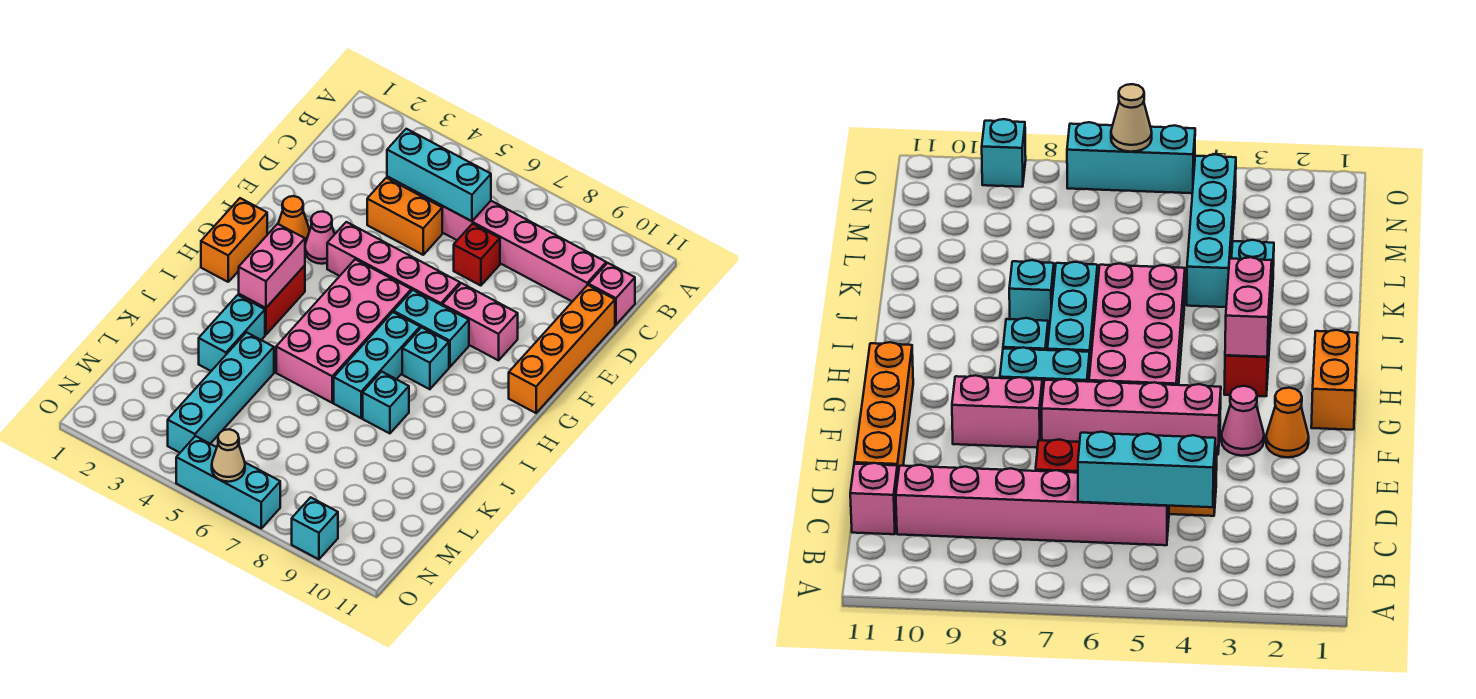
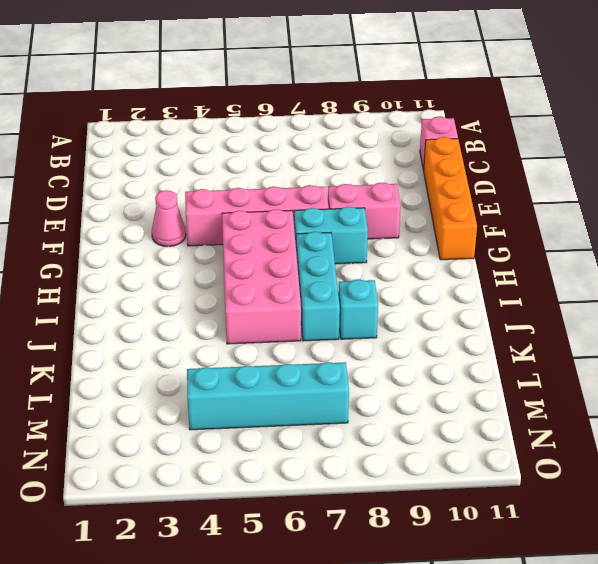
cyan 1x4 brick [187,362,349,430] -> cyan 1x4 brick turned to [168,332,274,453]
none -> pink 1x6 brick [416,192,606,302]
none -> orange 1x2 brick [367,178,442,255]
none -> red 1x1 brick [454,224,500,286]

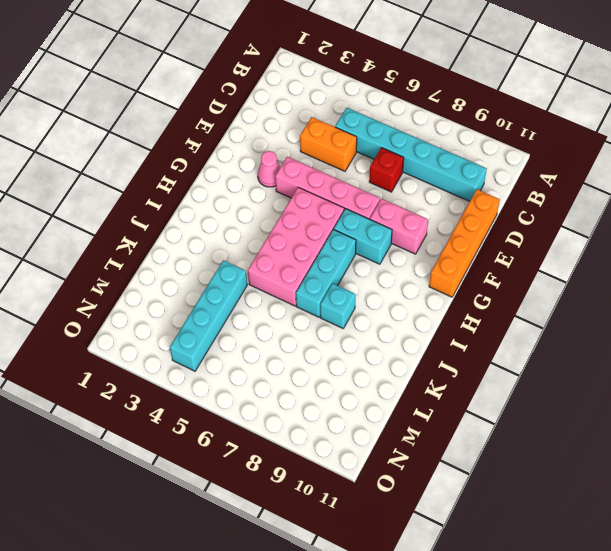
cyan 1x6 brick [335,108,487,201] -> pink 1x6 brick [416,192,606,302]
none -> pink 1x1 brick [589,263,635,325]
none -> orange 1x1 cone [278,196,310,244]
none -> orange 1x2 brick [201,198,267,282]

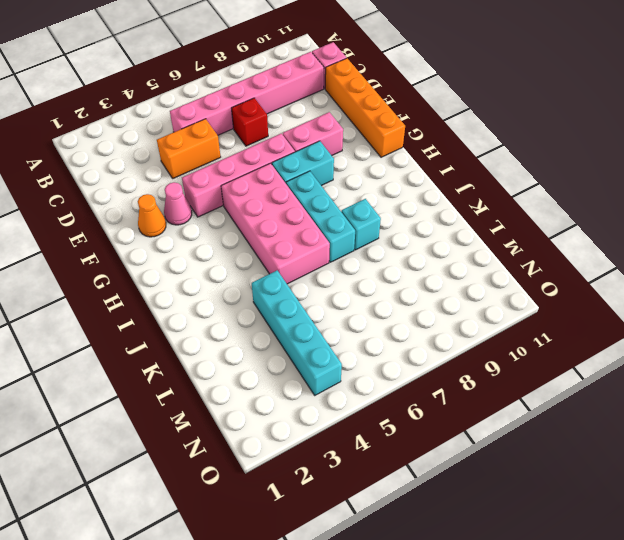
none -> orange 1x2 brick [201,198,267,282]
none -> red 1x2 brick [239,265,305,335]
none -> cyan 1x1 brick [402,327,449,389]

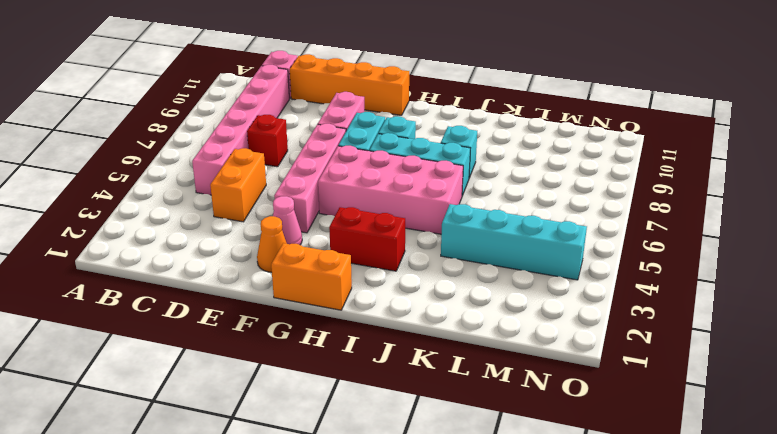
none -> cyan 1x2 brick [199,295,265,371]
none -> cyan 1x3 brick [176,436,280,528]
none -> cyan 1x1 brick [292,497,338,559]

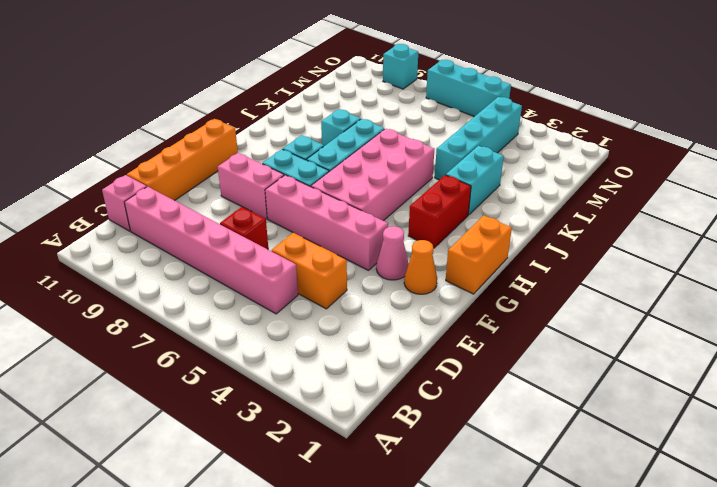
none -> cyan 1x3 brick [387,129,491,221]
none -> pink 1x2 brick [239,224,305,308]
none -> tan 1x1 cone [212,429,245,482]

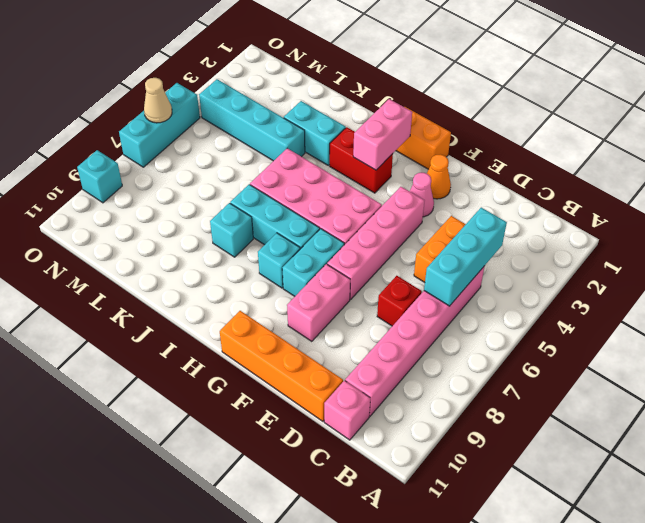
pink 1x2 brick [353,99,412,170] -> pink 1x2 brick turned to [239,224,305,308]

